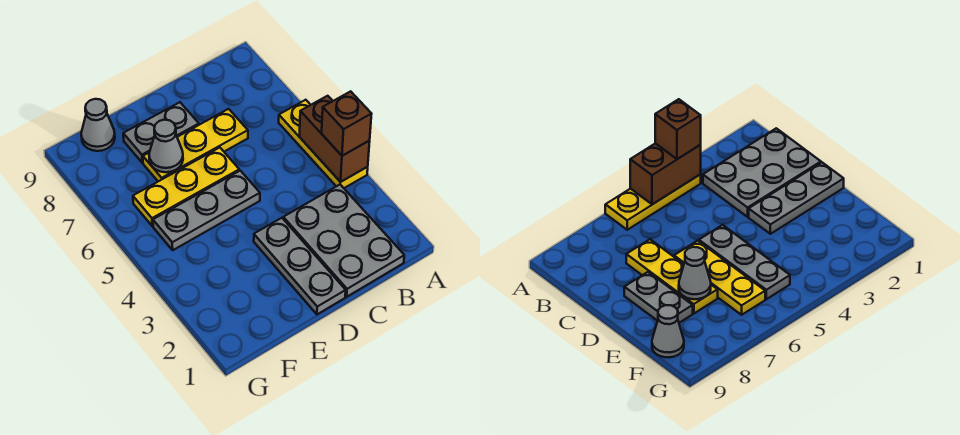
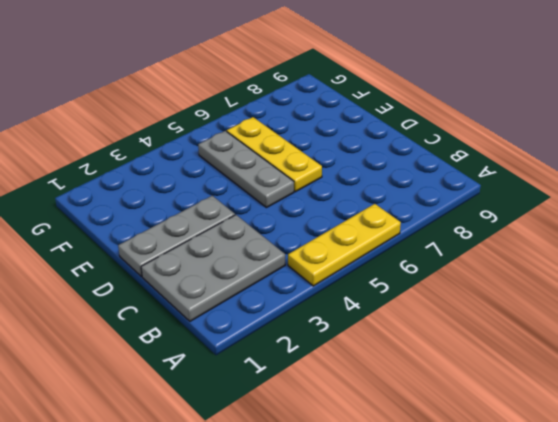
none -> yellow 1x3 plate [143,109,248,181]
none -> grey 1x2 plate [123,102,199,163]

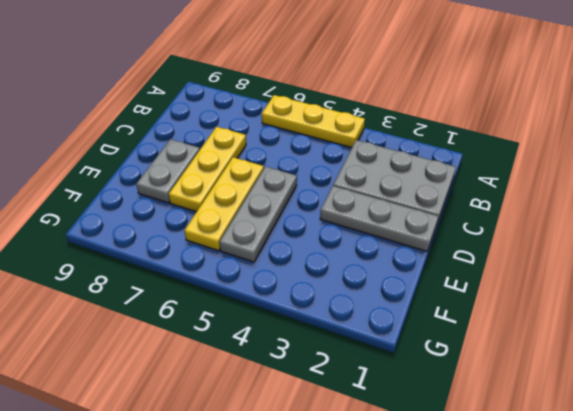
none -> grey 1x1 cone [81,99,115,151]
none -> brown 1x2 brick [299,96,370,182]

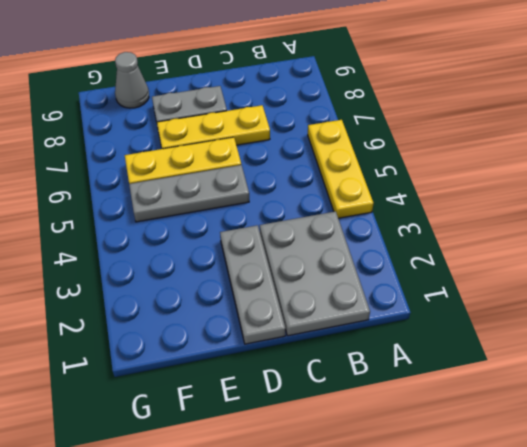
none -> brown 1x2 brick [299,96,370,182]
none -> grey 1x1 cone [149,120,183,172]

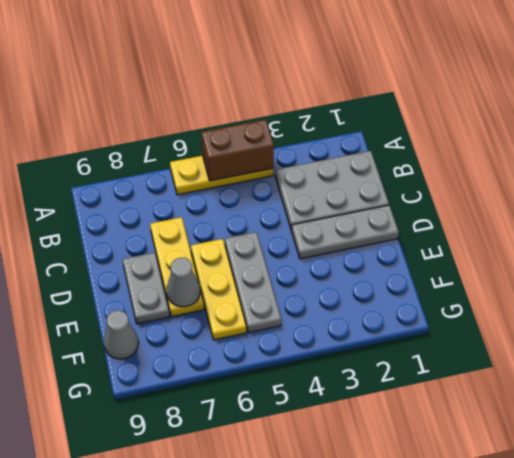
none -> brown 1x1 brick [322,91,372,156]

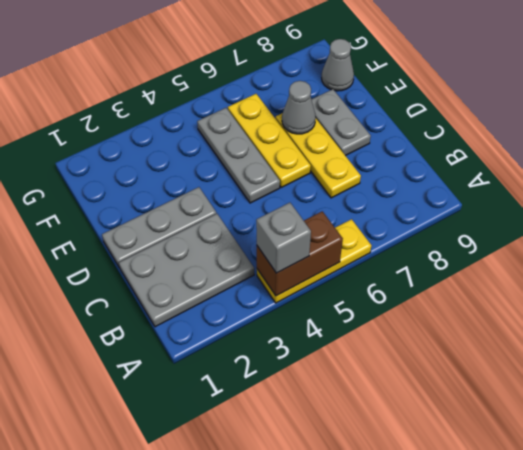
grey 1x1 brick [256,203,311,273] -> brown 1x1 brick [322,91,372,156]

